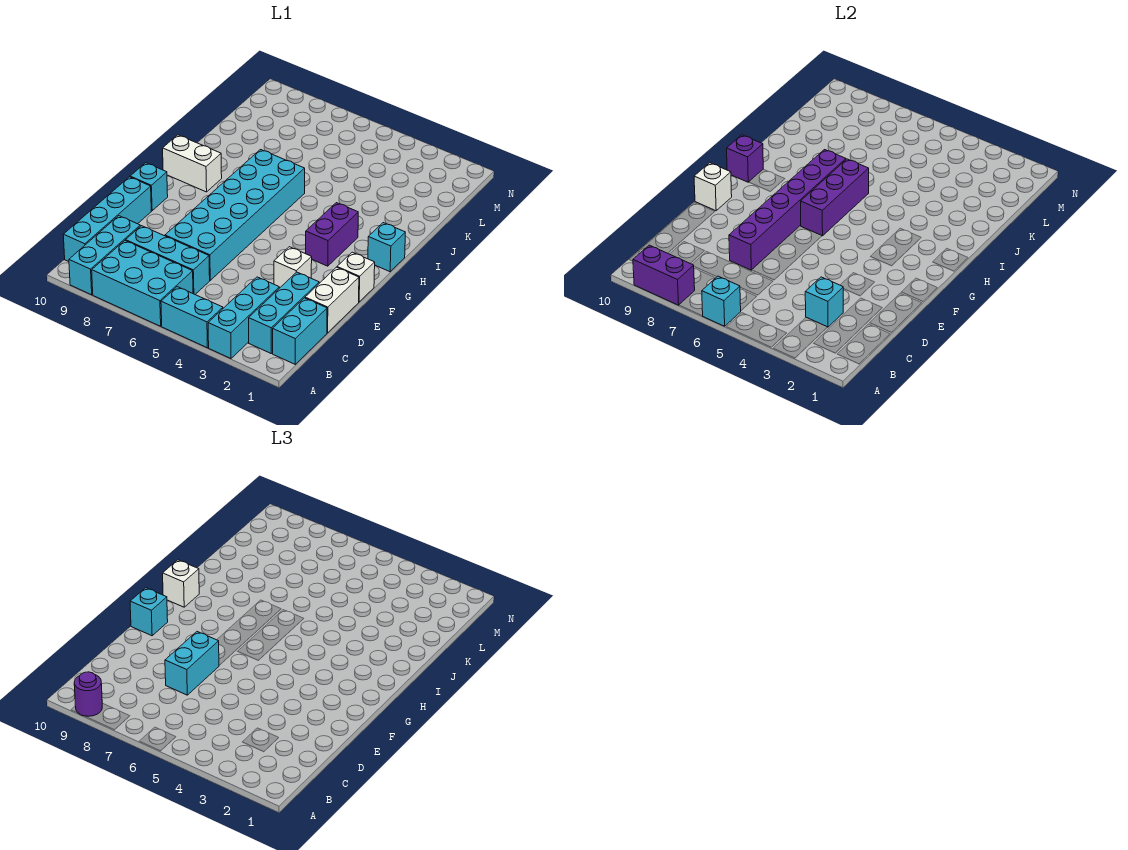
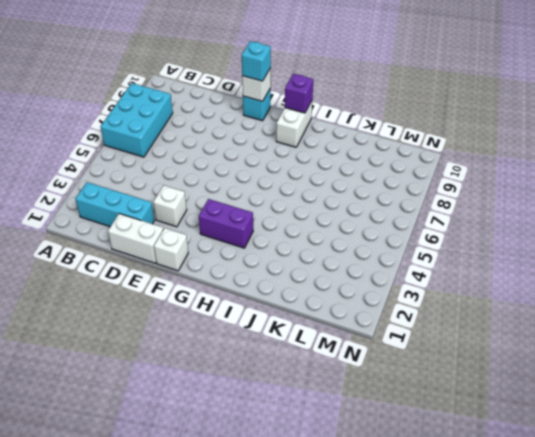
none -> cyan 1x3 brick [208,277,279,358]
none -> cyan 1x2 brick [161,287,223,348]
none -> cyan 1x3 brick [69,216,140,295]

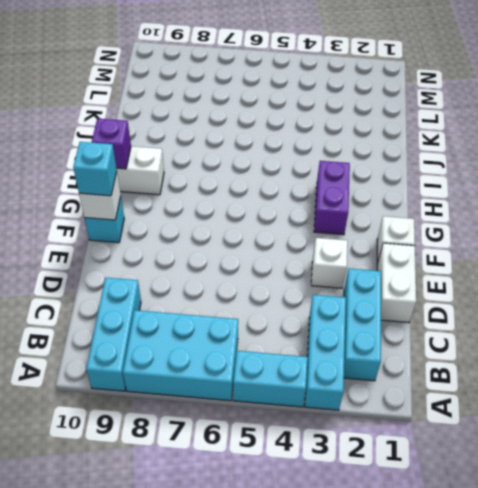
none -> cyan 1x2 brick [273,298,327,364]
none -> cyan 1x4 brick [63,177,151,262]
none -> cyan 1x3 brick [126,226,210,294]

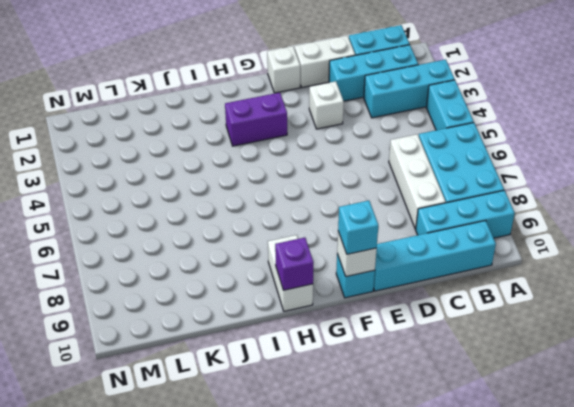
white 1x3 brick [389,134,446,229] -> cyan 1x3 brick [126,226,210,294]
none -> cyan 2x6 brick [165,150,305,280]
none -> cyan 1x1 brick [368,223,405,272]
none -> cyan 1x1 brick [702,276,741,326]

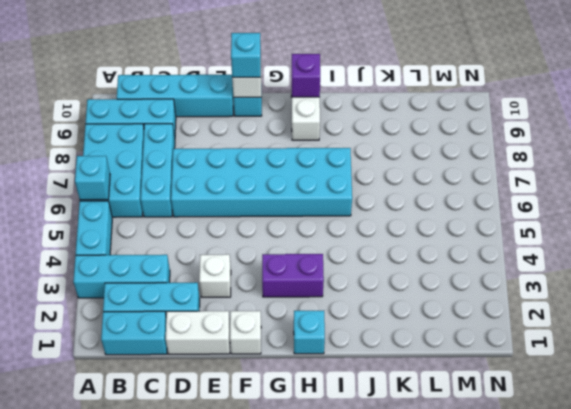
none -> purple 1x2 brick [633,245,695,305]
none -> cyan 1x1 brick [805,277,843,327]
none -> purple 1x6 brick [729,150,846,270]

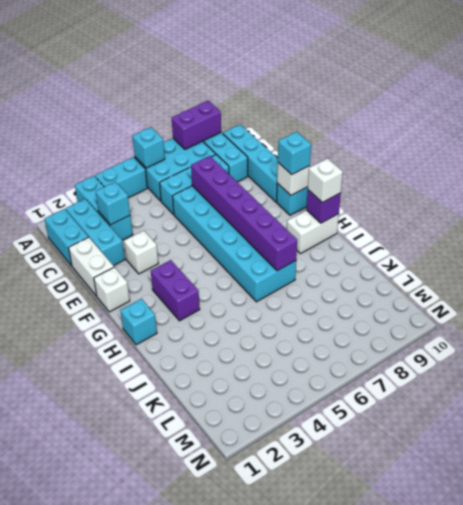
none -> purple 1x3 brick [801,159,869,236]
none -> purple 1x1 round brick [74,672,102,716]
none -> cyan 1x2 brick [165,632,219,695]

